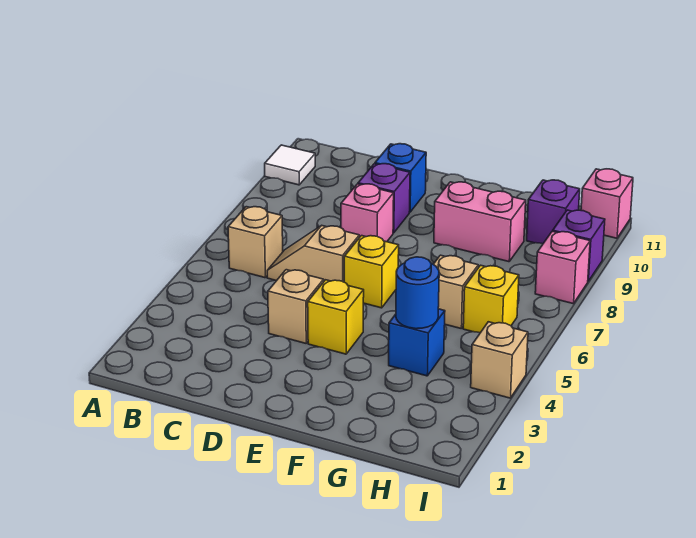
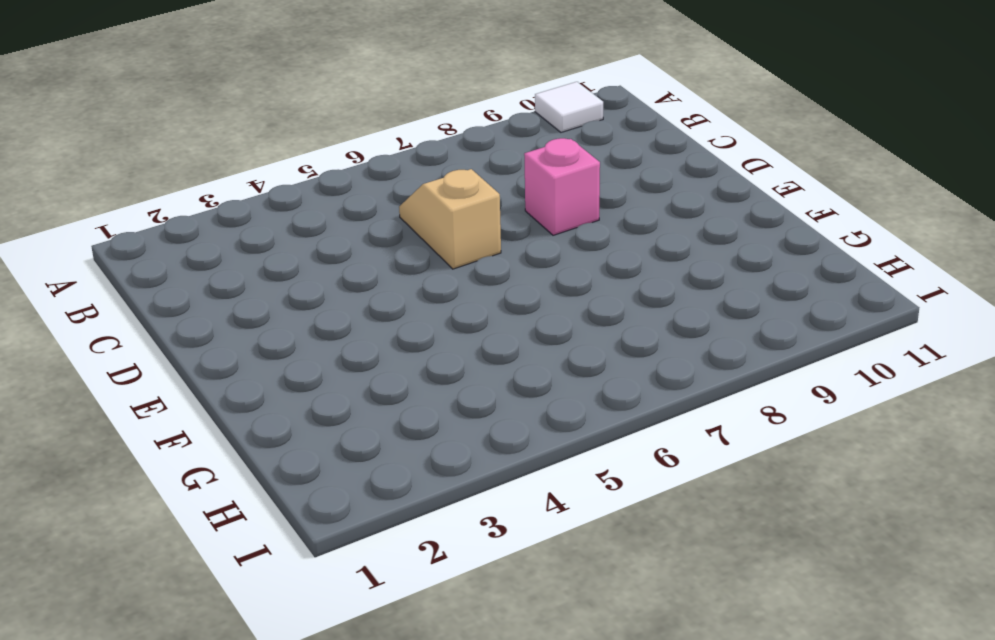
none -> tan 1x1 brick [228,207,283,278]
none -> tan 1x1 brick [268,270,324,343]
none -> purple 1x1 brick [358,164,410,233]

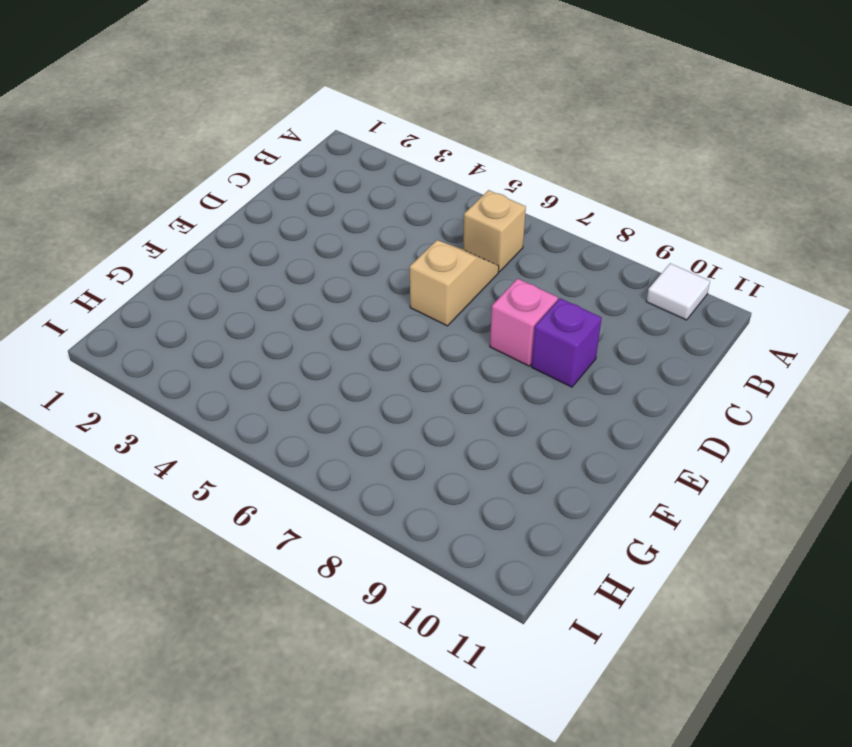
none -> tan 1x1 brick [268,270,324,343]
none -> blue 1x1 brick [375,144,426,212]
none -> yellow 1x1 brick [308,280,364,354]

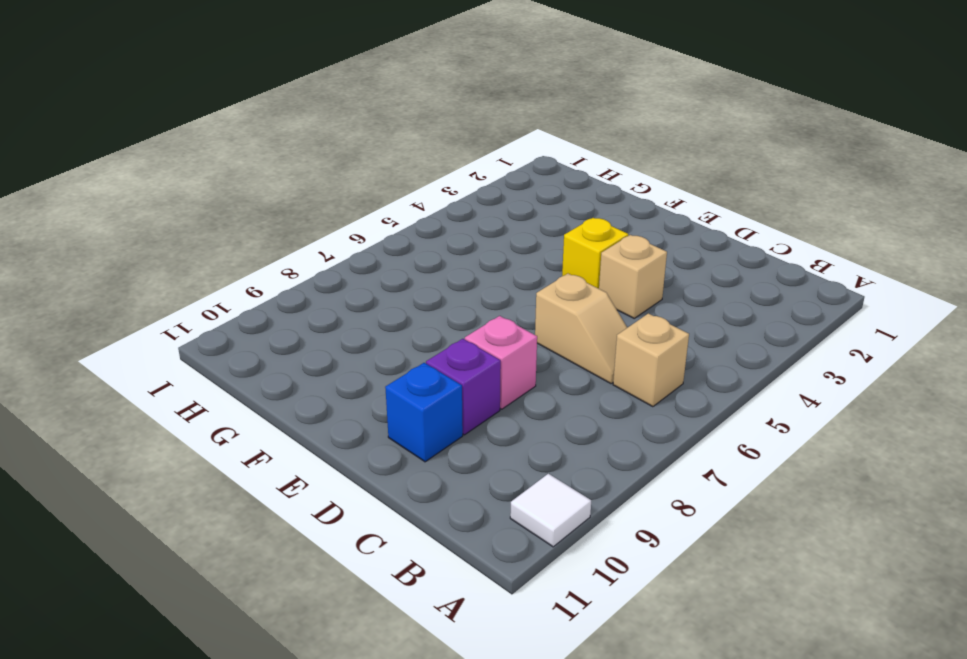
none -> yellow 1x1 brick [344,236,399,308]
none -> pink 1x2 brick [434,182,526,262]
none -> blue 1x1 brick [389,309,445,376]

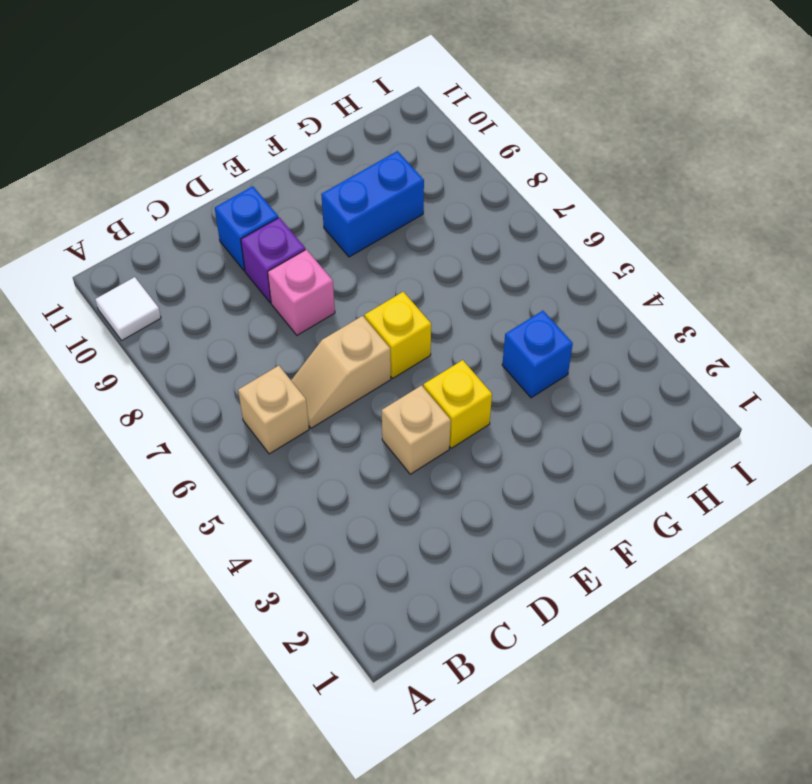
blue 1x2 brick [321,151,424,257] -> pink 1x2 brick [434,182,526,262]
none -> tan 1x1 brick [433,255,478,328]
none -> yellow 1x1 brick [463,265,519,333]
none -> purple 1x1 brick [527,180,580,244]

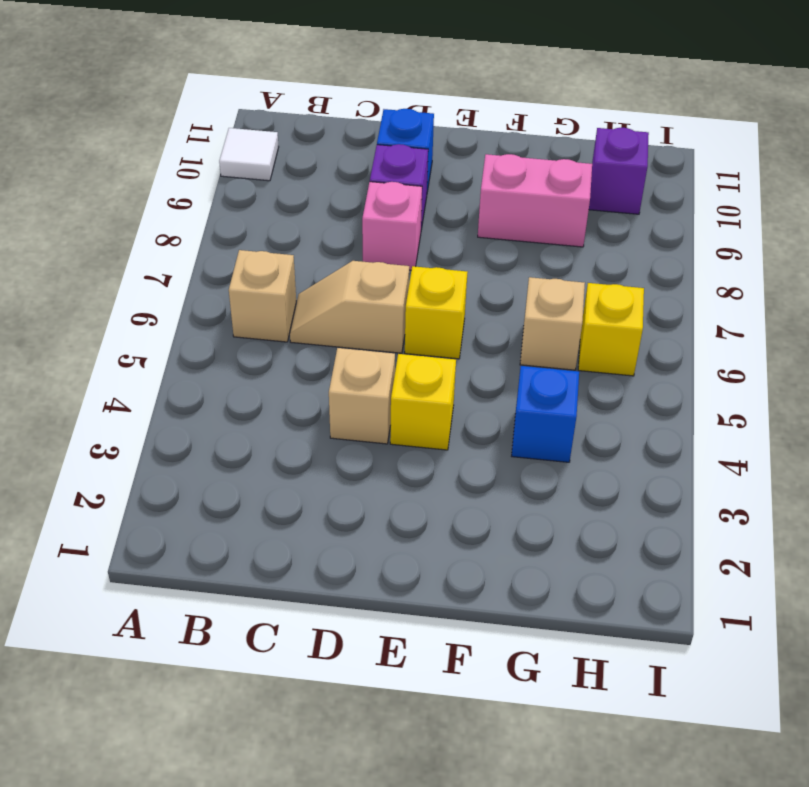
none -> tan 1x1 brick [471,322,528,398]
none -> pink 1x1 brick [535,231,590,304]
none -> purple 1x1 brick [553,210,605,281]

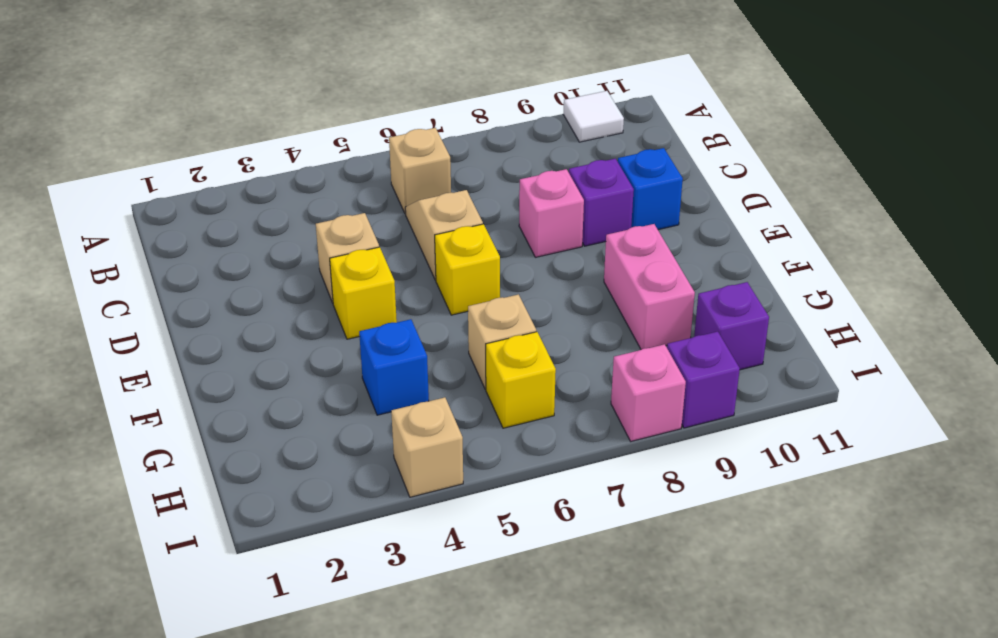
none -> pink 1x1 brick [581,169,633,238]
none -> blue 1x1 round brick [396,257,439,329]

